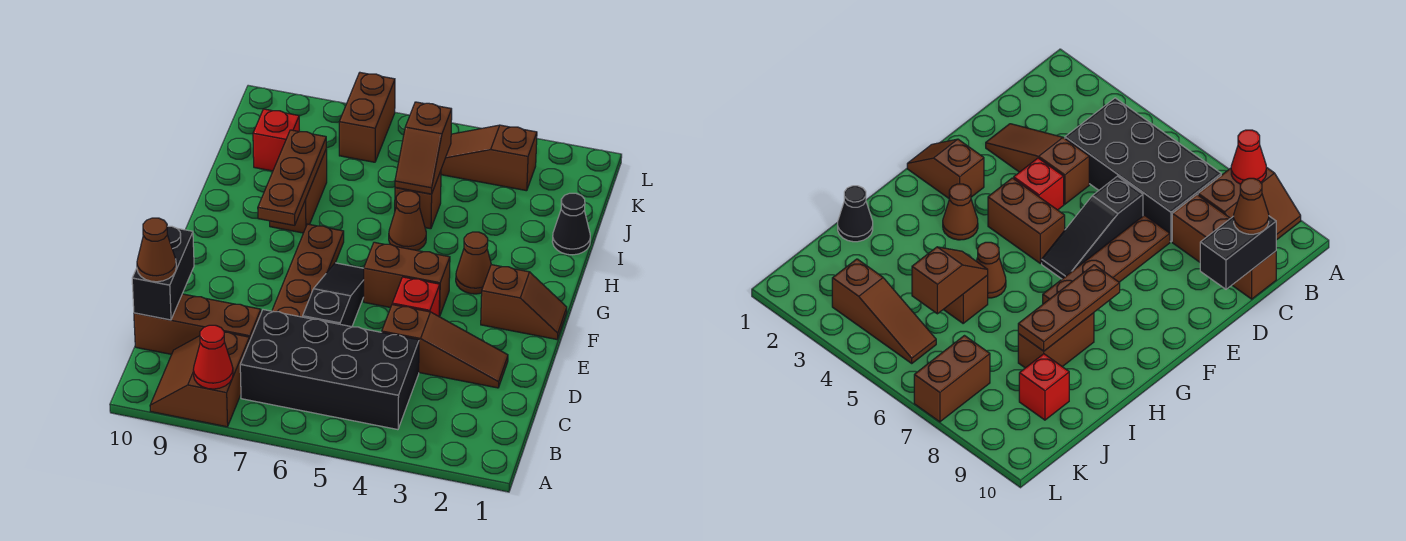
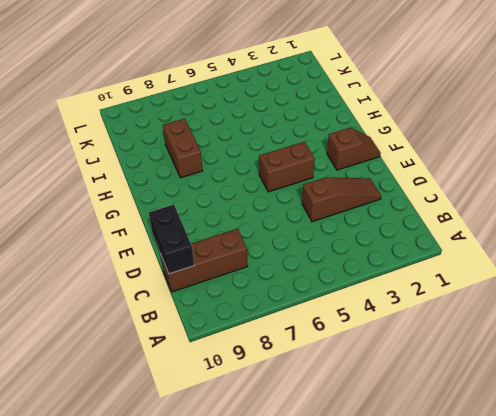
none -> brown 2x2 slope [150,332,250,427]
none -> black 2x4 brick [240,310,419,430]
none -> black 1x3 slope [303,263,364,327]

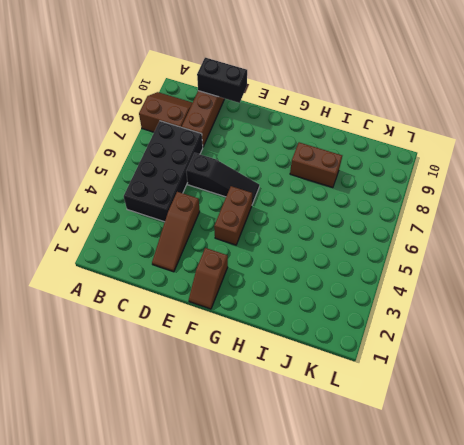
none -> brown 1x4 plate [272,224,344,317]
none -> red 1x1 brick [392,277,440,316]
none -> brown 1x1 cone [456,232,491,294]

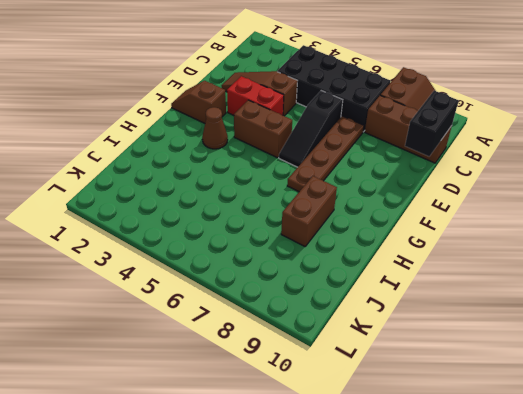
red 1x2 brick [227,76,284,115] -> red 1x1 brick [392,277,440,316]
none -> brown 1x1 cone [389,191,426,250]
none -> black 1x1 cone [552,193,590,255]
none -> brown 1x1 brick [395,171,441,229]

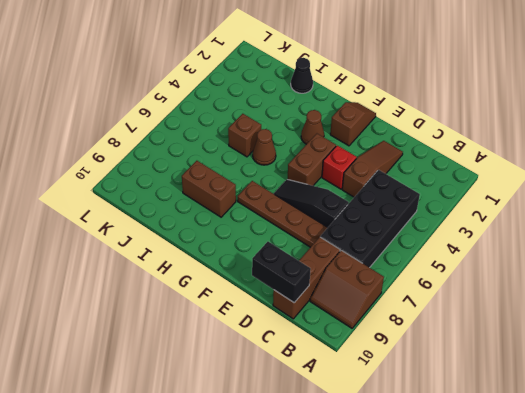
none -> red 1x1 brick [253,109,299,171]
none -> brown 1x3 slope [441,125,537,191]
none -> brown 1x2 brick [339,73,395,162]

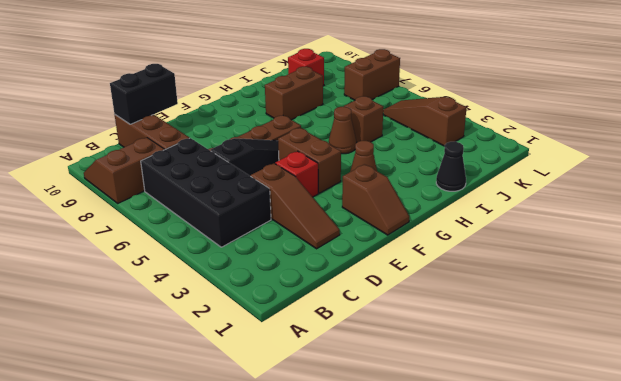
none -> red 1x1 cone [193,325,233,389]
none -> brown 1x3 plate [258,130,326,225]
none -> brown 1x2 slope [395,102,452,194]

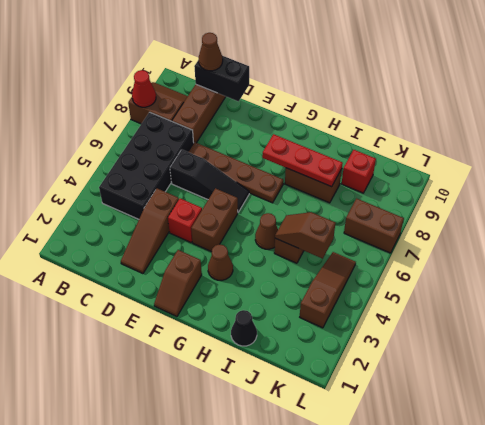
red 1x3 plate [262,134,343,187] -> brown 1x3 plate [258,130,326,225]

